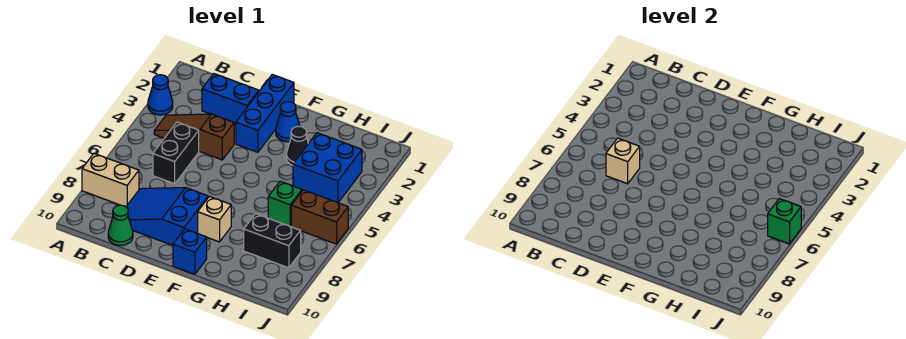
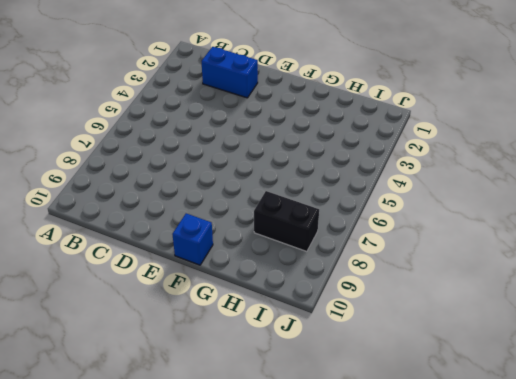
none -> blue 1x1 cone [148,75,173,115]
none -> tan 1x2 brick [82,154,139,207]
none -> brown 1x3 slope [154,114,234,160]

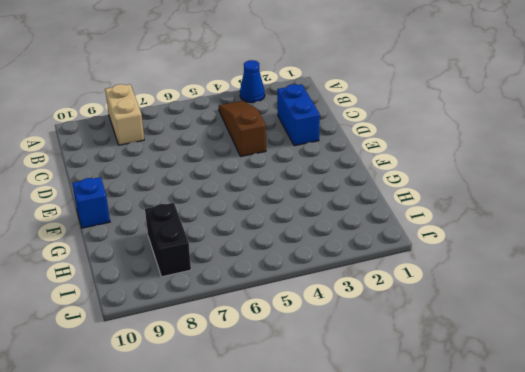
none -> black 1x2 brick [153,122,199,184]
none -> blue 2x3 slope [126,188,208,245]
none -> green 1x1 cone [108,205,133,245]

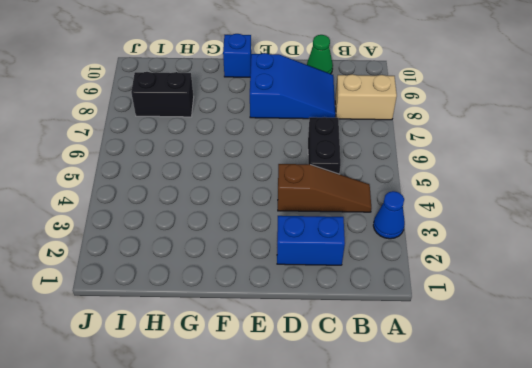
none -> blue 1x3 brick [236,74,294,152]
none -> blue 1x1 cone [276,102,300,142]
none -> tan 1x1 brick [198,196,231,242]

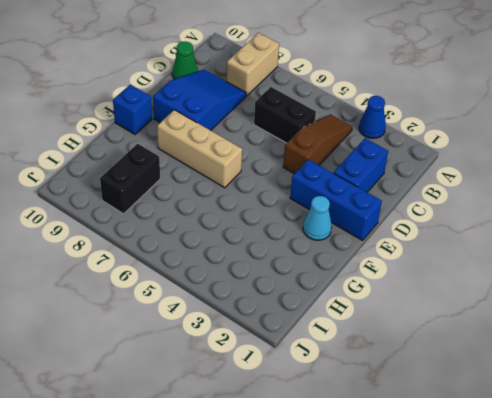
cyan 1x1 cone [303,196,332,240] -> blue 1x1 cone [276,102,300,142]
tan 1x3 brick [157,110,242,188] -> tan 1x1 brick [198,196,231,242]
none -> black 1x1 cone [287,126,308,165]
none -> blue 2x2 brick [293,133,362,203]
none -> green 1x1 brick [268,181,302,227]

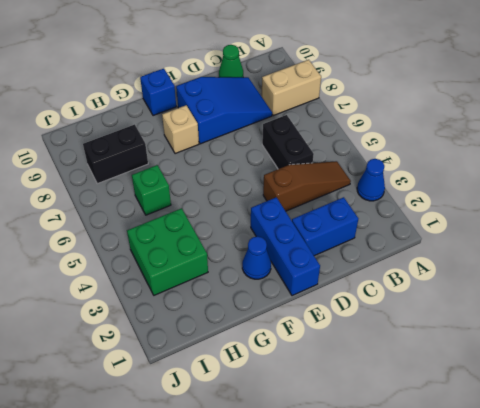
green 2x2 brick [127,208,208,295] -> blue 2x2 brick [293,133,362,203]
none -> black 1x1 cone [287,126,308,165]
none -> brown 1x2 brick [291,190,348,244]
none -> tan 1x1 brick [606,138,640,184]

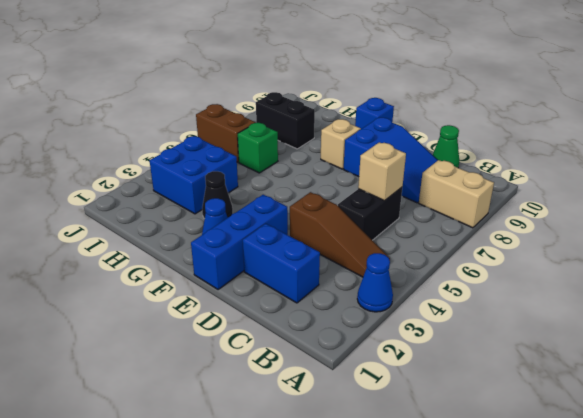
none -> green 1x1 brick [768,199,801,244]

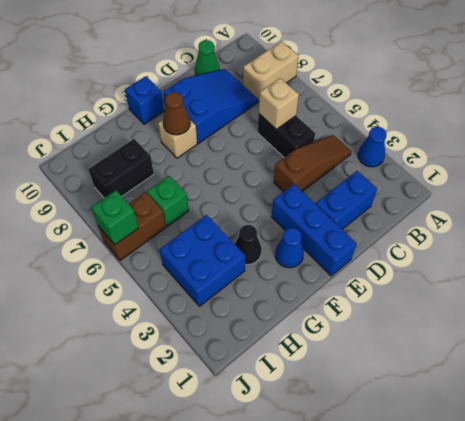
brown 1x1 cone [163,92,190,135] -> none

